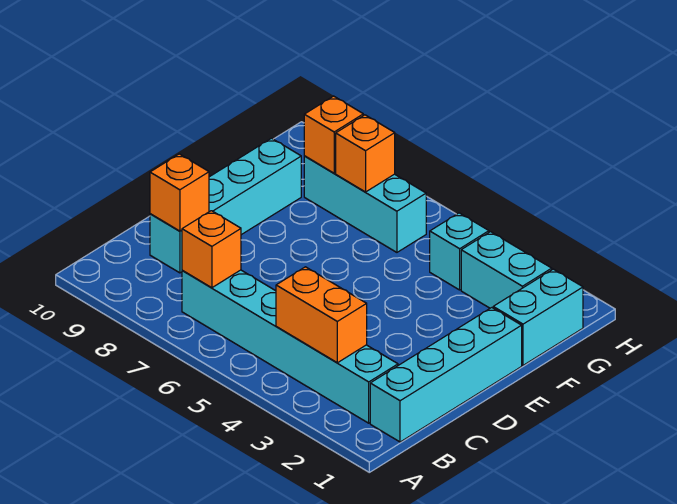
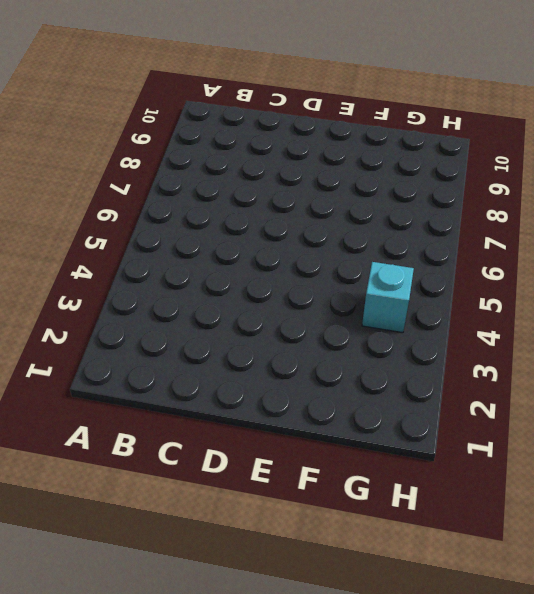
none -> cyan 1x4 brick [370,308,522,442]
none -> cyan 1x6 brick [182,270,398,423]
none -> cyan 1x4 brick [150,138,301,273]

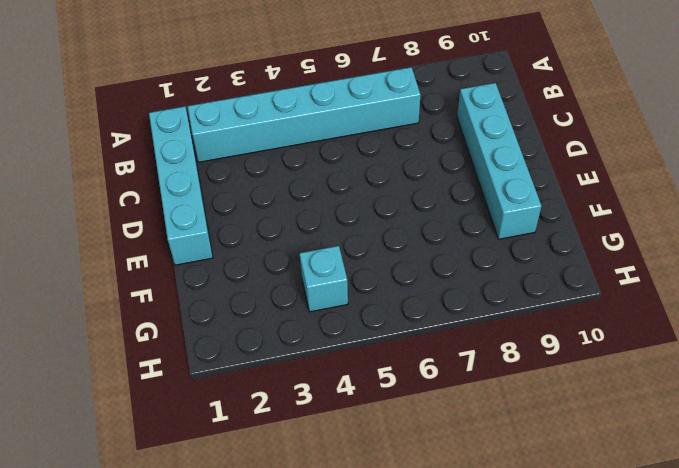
none -> cyan 1x2 brick [493,269,583,365]
none -> cyan 1x2 brick [461,232,552,308]
none -> cyan 1x3 brick [304,156,426,252]

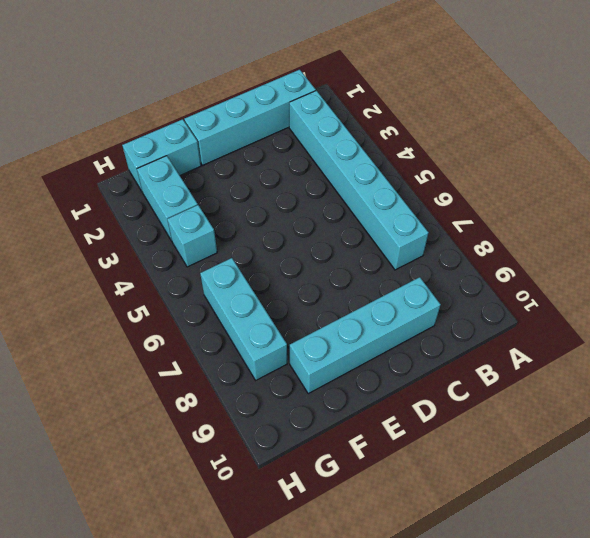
none -> orange 1x2 brick [276,267,367,363]
none -> orange 1x1 brick [182,211,241,288]
none -> orange 1x1 brick [150,154,209,231]

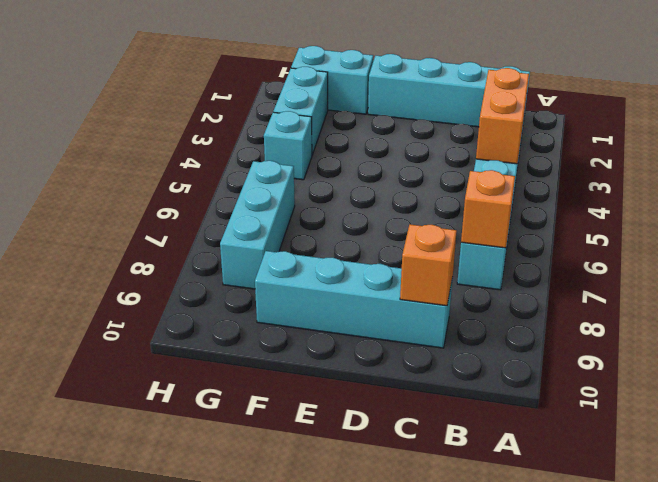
none -> orange 1x1 brick [336,115,395,192]
none -> orange 1x1 brick [304,96,363,173]

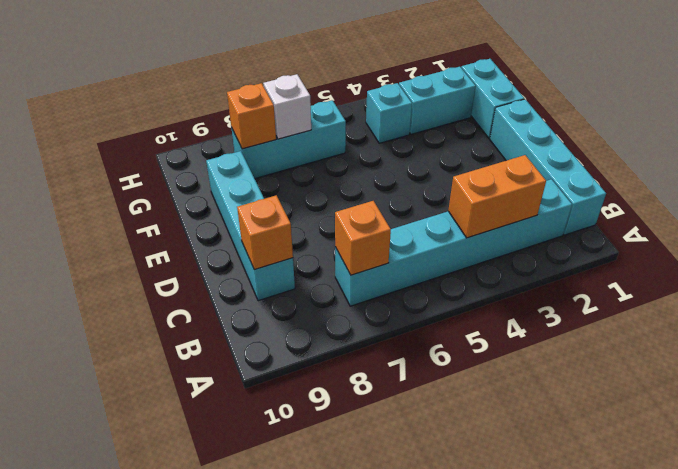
white 1x1 brick [263,74,311,139] -> orange 1x1 brick [336,115,395,192]

